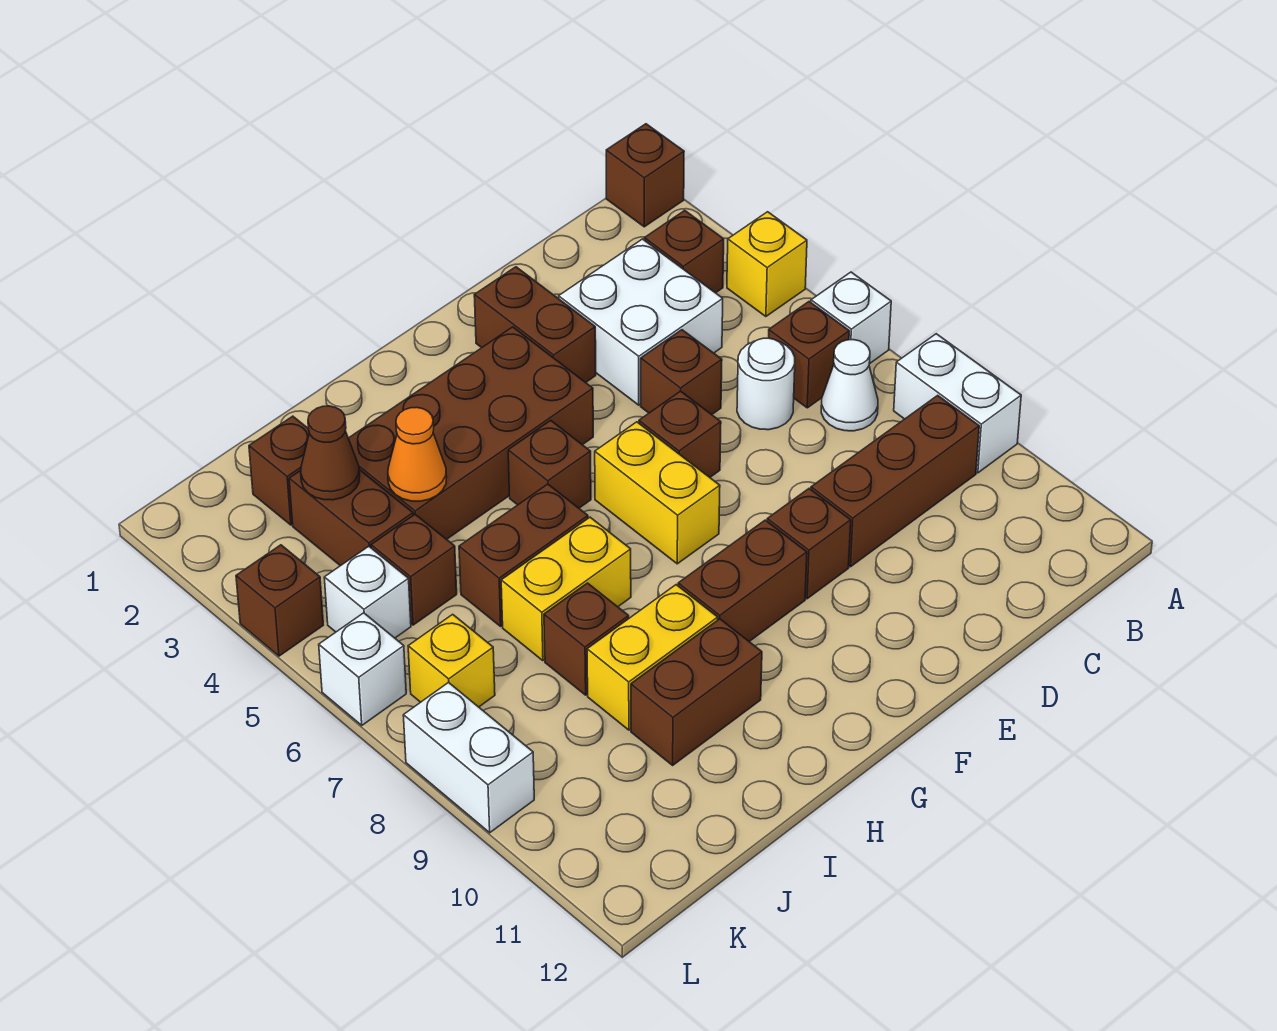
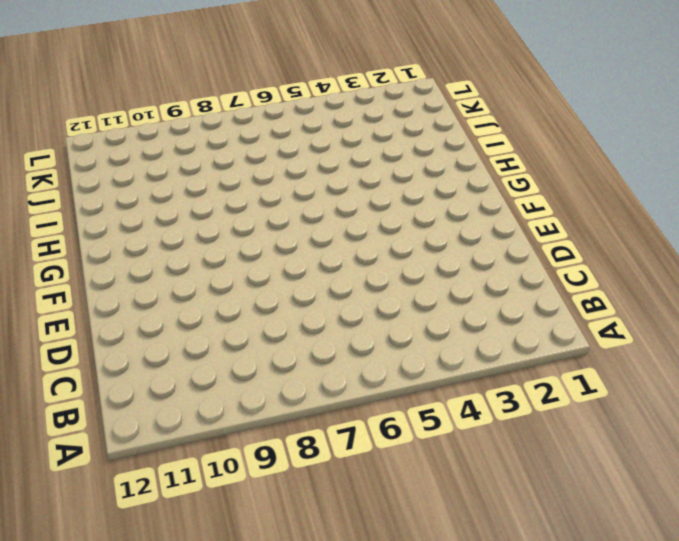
none -> brown 1x1 brick [606,124,684,227]
none -> yellow 1x1 brick [727,212,807,316]
none -> white 1x1 brick [811,272,891,364]
none -> white 1x2 brick [894,334,1021,473]

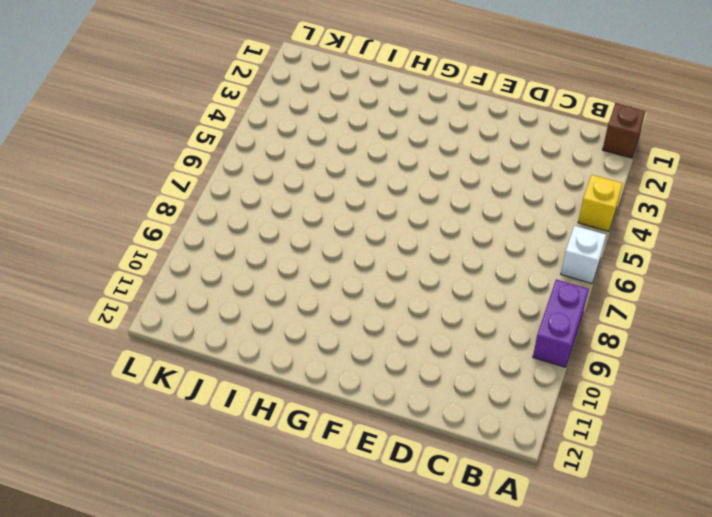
purple 1x2 brick [533,279,589,367] -> white 1x2 brick [894,334,1021,473]
none -> brown 1x1 brick [644,210,724,293]
none -> brown 1x1 brick [769,302,849,408]
none -> white 1x1 cone [821,340,878,431]
none -> brown 1x3 brick [811,395,979,567]

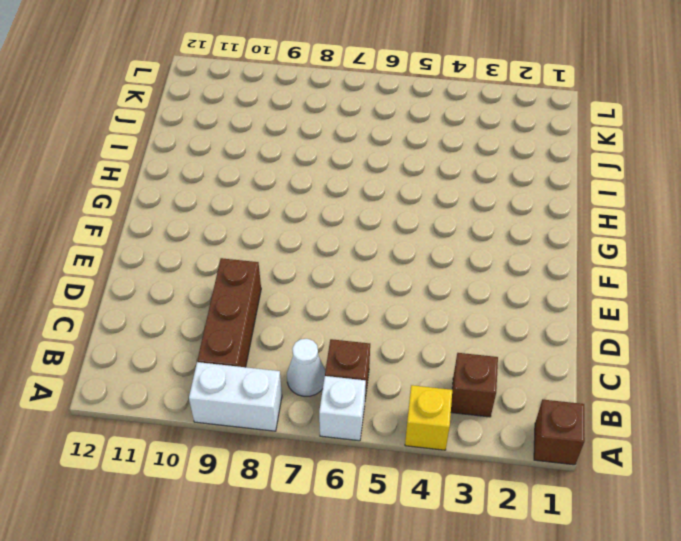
none -> white 2x2 brick [559,239,723,405]
none -> white 1x1 round brick [737,338,795,430]
none -> brown 1x1 brick [641,330,722,414]
none -> brown 1x2 brick [474,267,596,382]

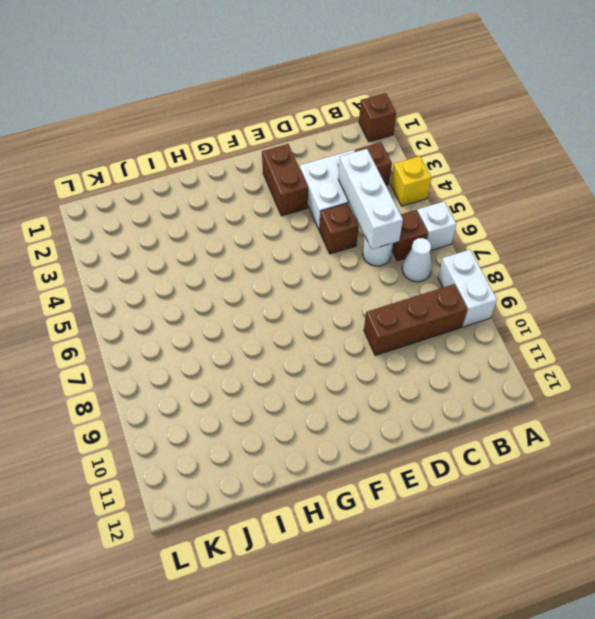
white 1x3 brick [338,149,403,249] -> none
none -> brown 1x1 brick [639,391,721,477]
none -> brown 1x1 brick [767,489,851,599]
none -> brown 2x4 brick [348,327,593,539]
none -> yellow 1x2 brick [595,422,720,564]

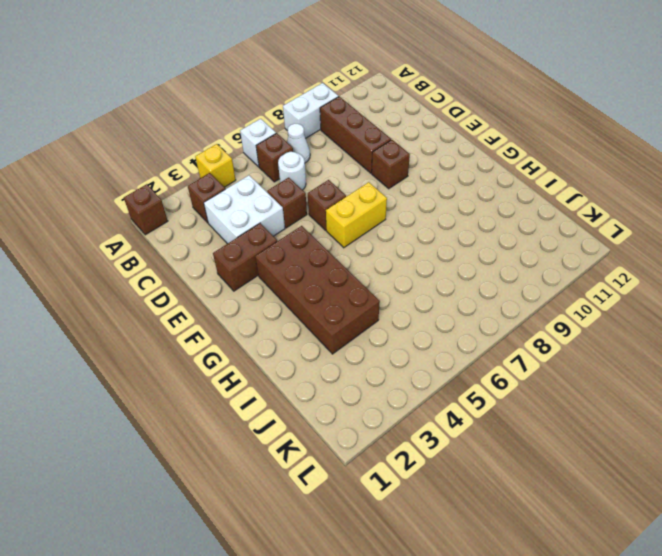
none -> brown 1x2 brick [678,520,807,641]
none -> brown 1x1 brick [508,420,591,508]
none -> brown 1x2 brick [459,484,588,626]
none -> yellow 1x2 brick [501,517,631,661]

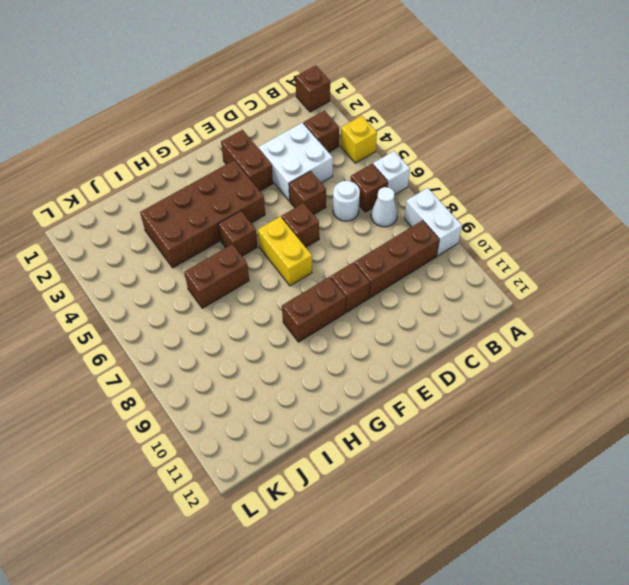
none -> yellow 1x2 brick [501,517,631,661]
none -> yellow 1x2 brick [587,585,718,730]
none -> brown 1x2 brick [631,619,762,765]
none -> brown 1x1 brick [544,583,629,695]

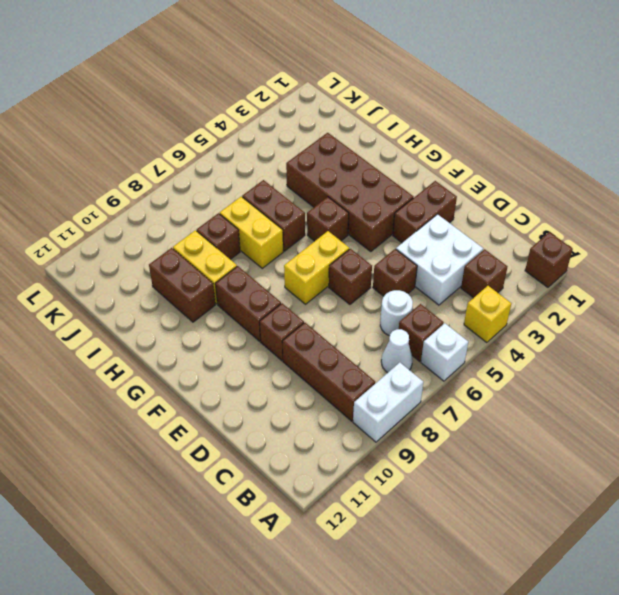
none -> brown 1x1 brick [249,416,309,525]
none -> brown 1x2 brick [289,470,413,566]
none -> brown 1x1 brick [371,514,457,625]
none -> white 1x1 brick [324,546,411,638]

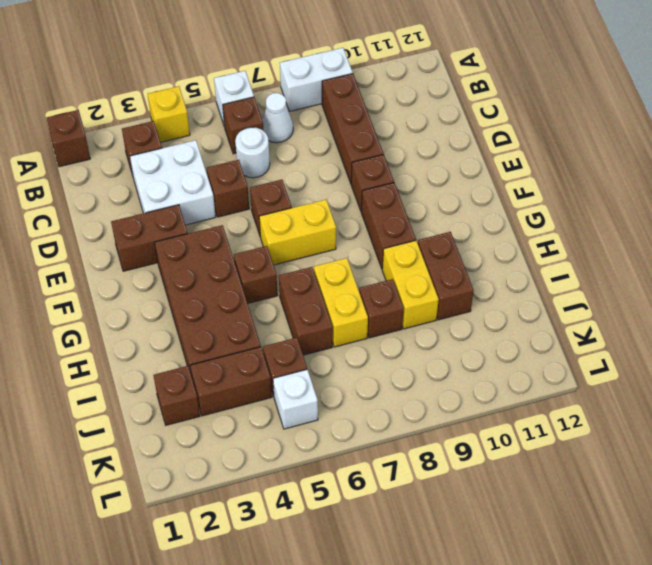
none -> yellow 1x1 brick [408,614,495,707]
none -> brown 1x1 brick [236,545,323,656]
none -> white 1x1 brick [319,613,406,725]
none -> white 1x2 brick [403,683,534,833]

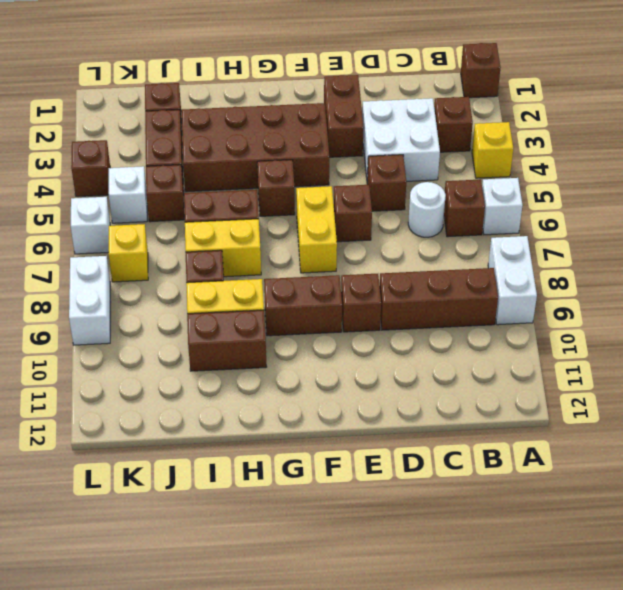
none -> white 1x1 cone [821,340,878,431]
none -> orange 1x1 cone [388,407,447,501]
none -> brown 1x1 cone [301,406,360,500]

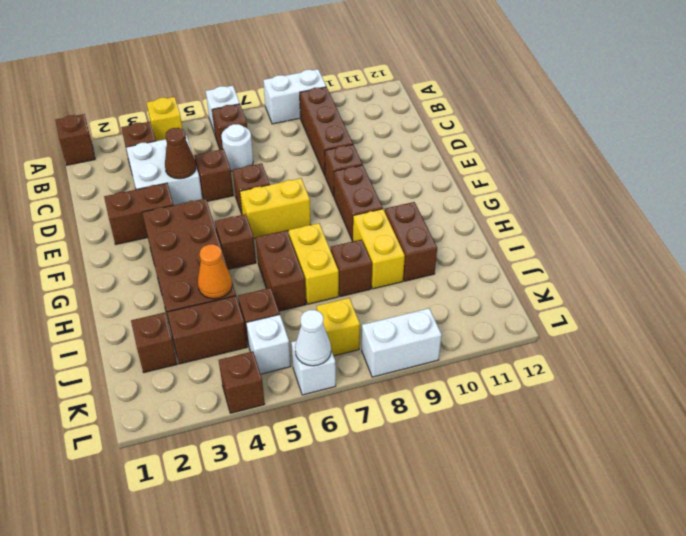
brown 1x1 cone [165,128,196,179] -> brown 1x1 cone moved to [301,406,360,500]
white 1x1 cone [295,310,331,366] -> white 1x1 cone moved to [821,340,878,431]

